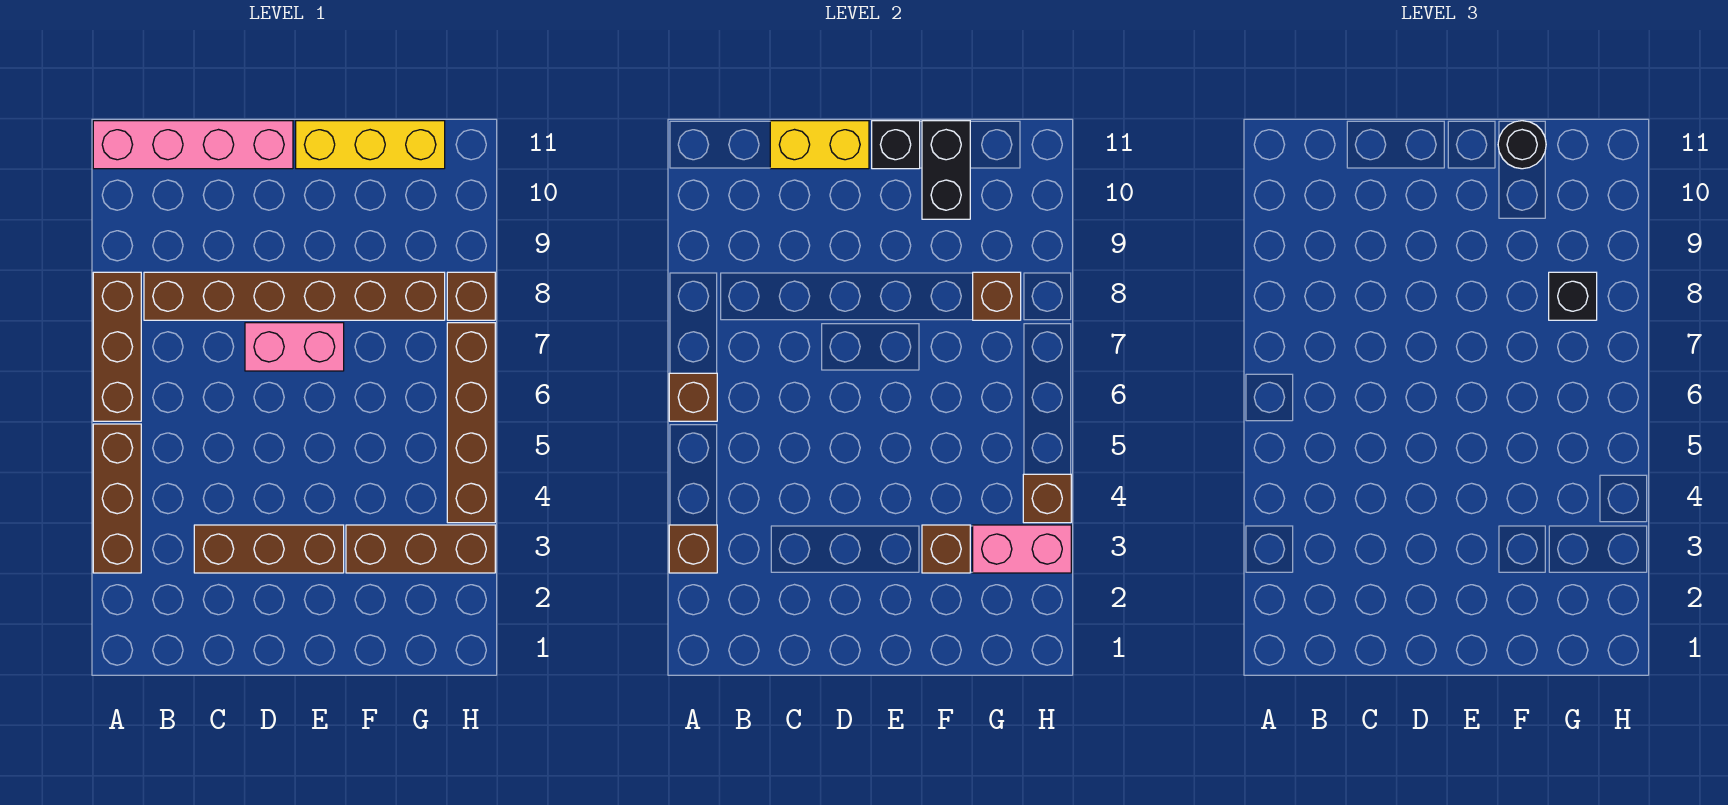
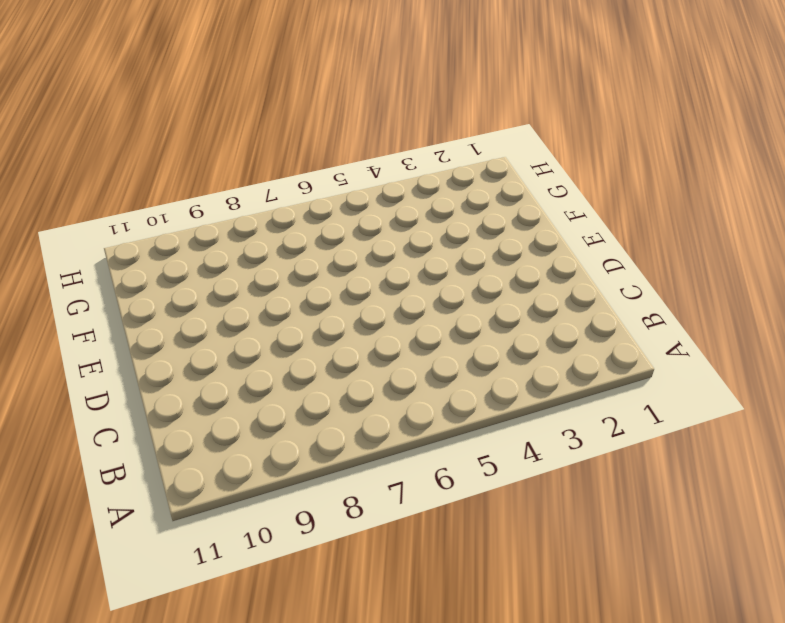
none -> brown 1x3 brick [93,424,141,573]
none -> brown 1x3 brick [93,272,141,421]
none -> pink 1x4 brick [93,121,293,169]

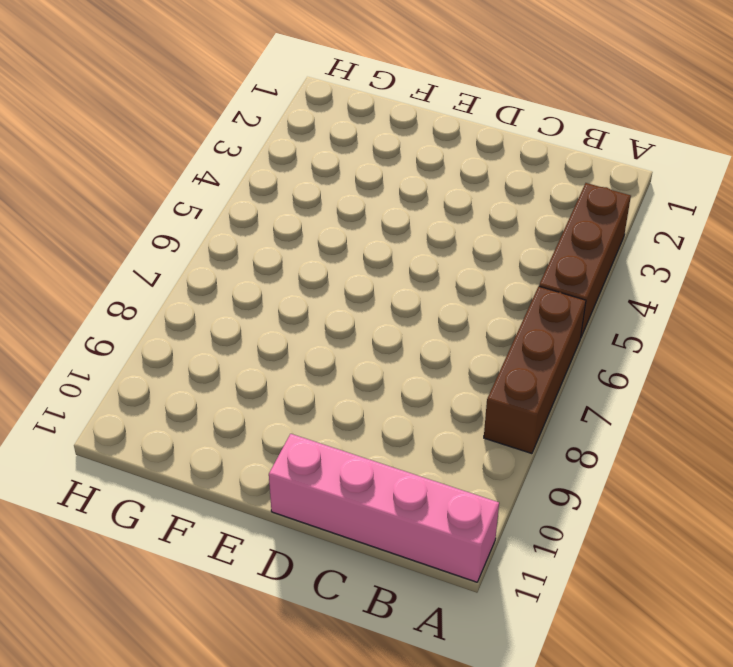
none -> brown 1x6 brick [144,272,445,320]
none -> brown 1x3 brick [194,525,344,573]
none -> pink 1x2 brick [245,323,344,371]

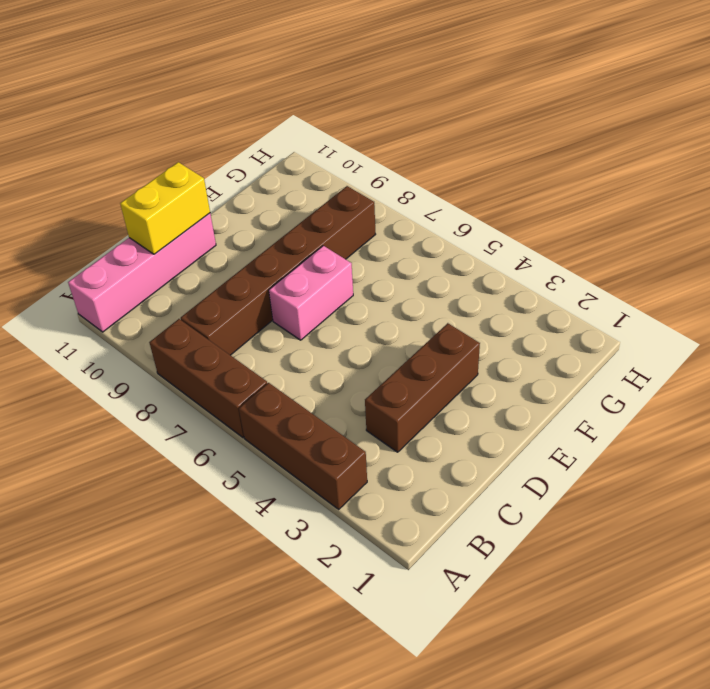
none -> yellow 1x3 brick [296,121,445,169]
none -> brown 1x3 brick [346,525,495,573]
none -> brown 1x4 brick [447,323,495,523]

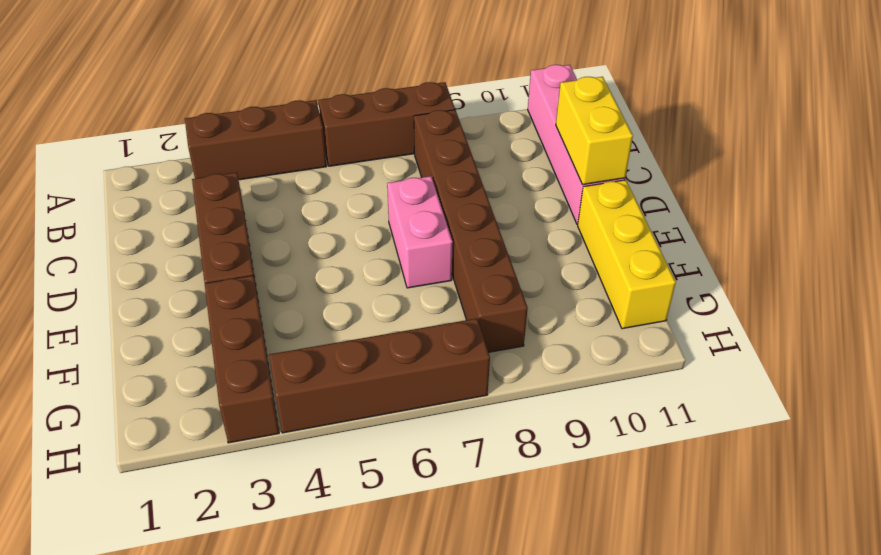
none -> brown 1x1 brick [447,272,495,320]
none -> brown 1x1 brick [669,525,717,573]
none -> brown 1x1 brick [669,373,717,421]

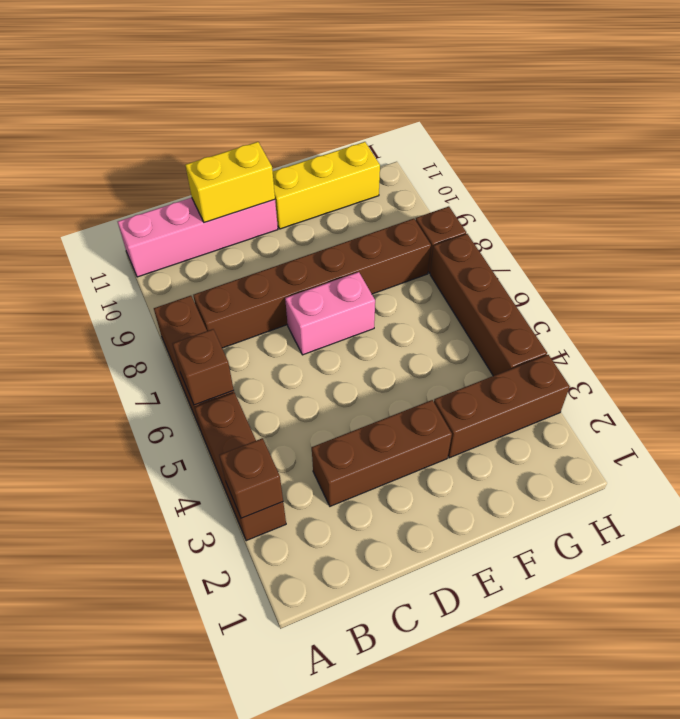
none -> black 1x1 brick [872,121,920,169]
none -> brown 1x1 brick [922,525,970,573]
none -> black 1x2 brick [922,121,970,219]

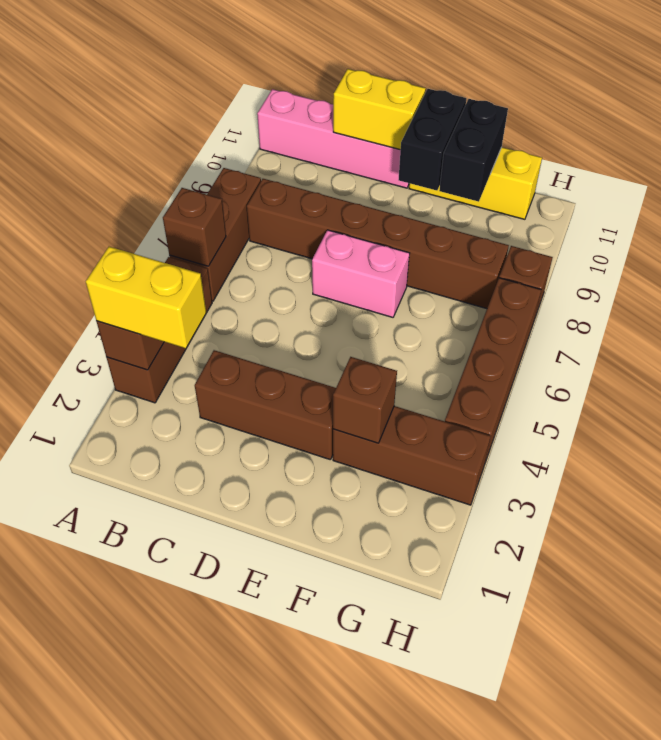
yellow 1x2 brick [86,247,206,348] -> none
black 1x2 brick [399,89,466,190] -> black 1x1 brick [872,121,920,169]
none -> pink 1x2 brick [973,525,1071,573]
none -> brown 1x1 brick [973,272,1021,320]
none -> brown 1x1 brick [1023,474,1071,523]

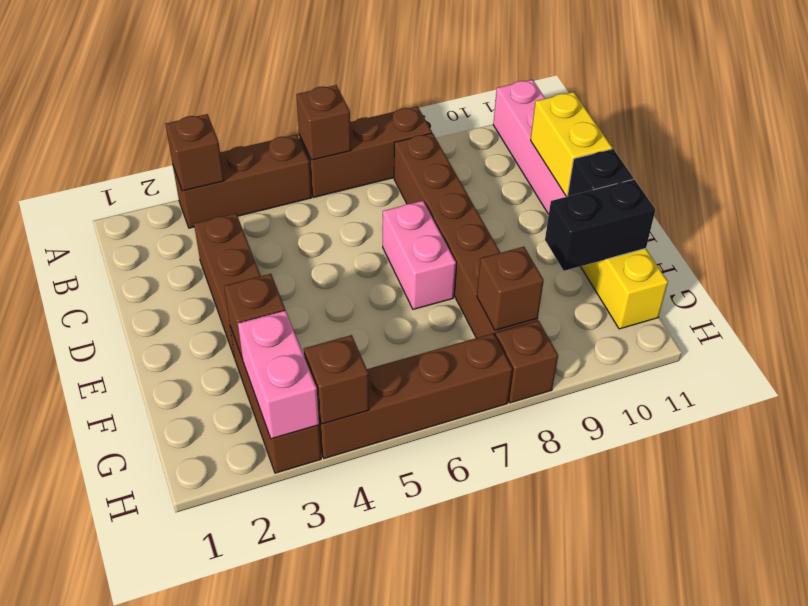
none -> black 1x1 round brick [1498,121,1546,169]
none -> black 1x1 brick [1549,272,1597,320]

